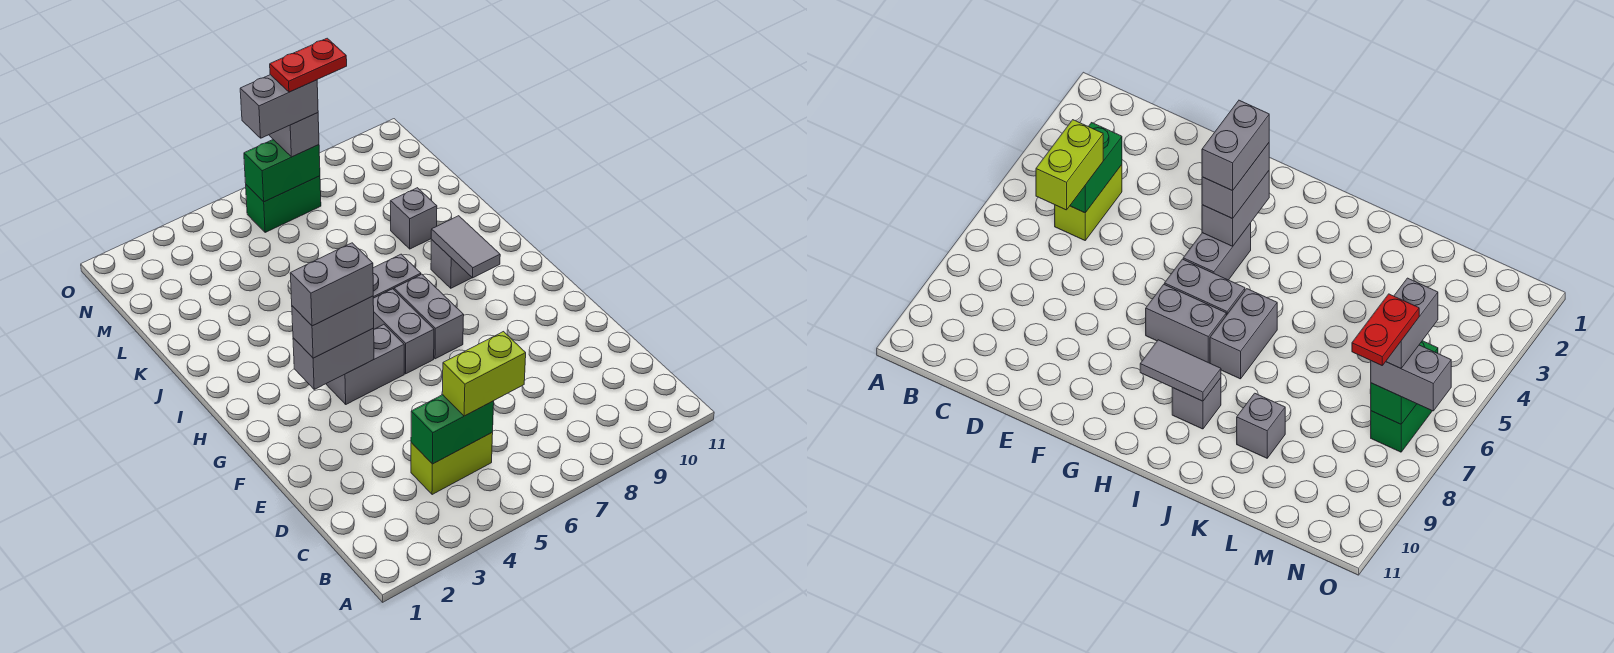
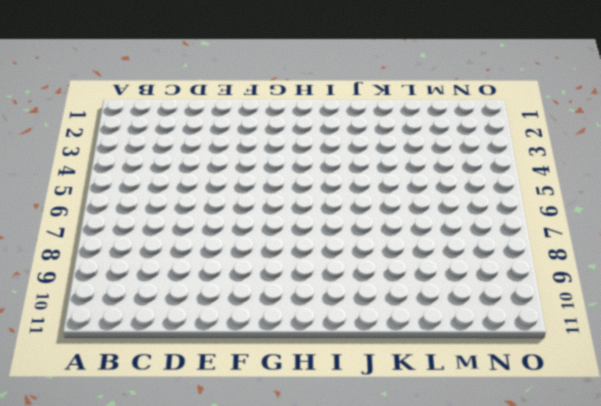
none -> lime 1x2 brick [411,433,493,495]
none -> grey 1x2 brick [326,324,404,404]
none -> grey 1x2 brick [373,289,434,374]

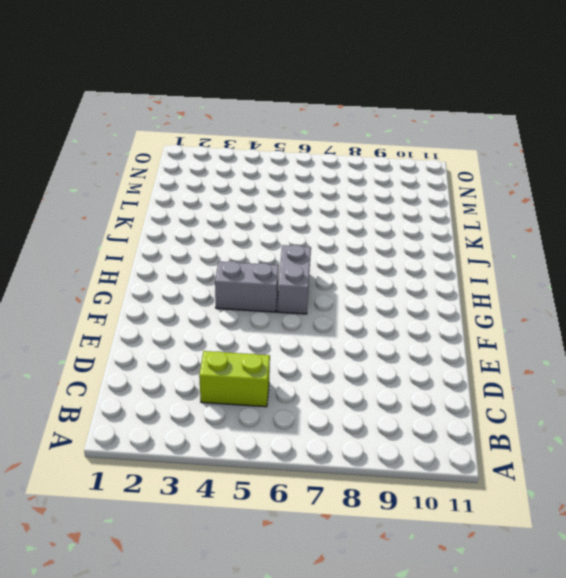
none -> grey 1x2 brick [394,274,464,359]
none -> grey 1x2 brick [373,254,421,298]
none -> grey 1x1 brick [431,240,472,288]

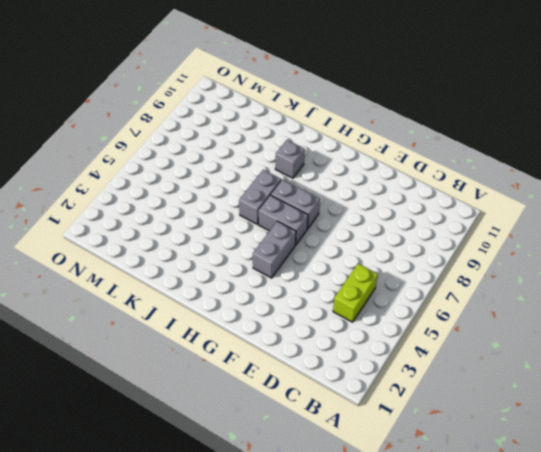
none -> grey 1x1 brick [390,188,437,249]
none -> green 1x2 brick [245,176,321,232]
none -> green 1x2 brick [411,395,494,464]

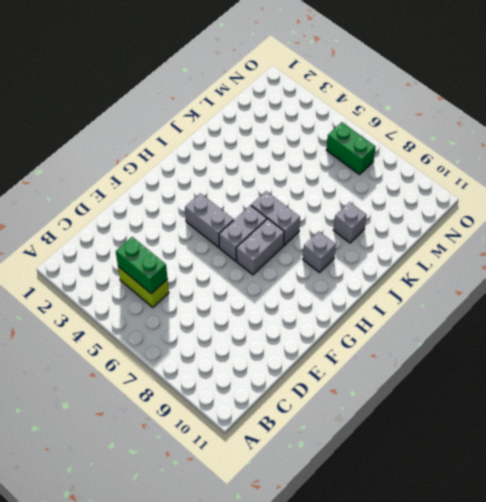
none -> grey 1x2 brick [293,328,374,389]
none -> grey 1x2 tile [431,216,500,278]
none -> green 1x2 brick [244,140,320,202]

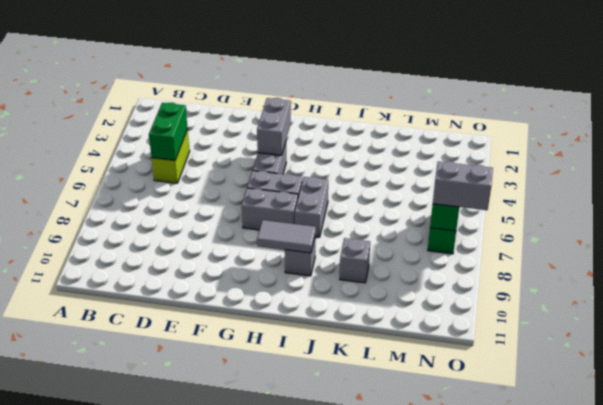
none -> lime 1x2 brick [442,332,526,416]
none -> grey 1x2 brick [292,296,374,358]
none -> grey 1x2 brick [290,243,373,326]

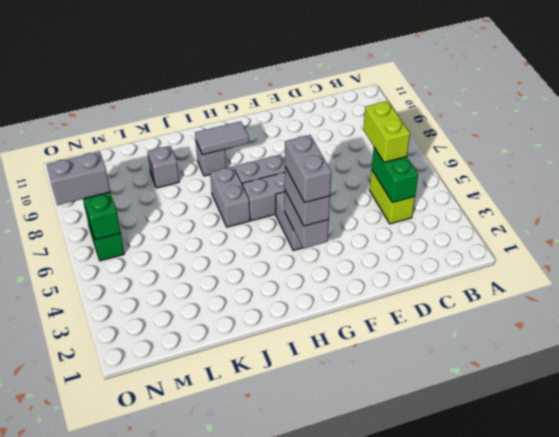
none -> grey 1x2 brick [240,75,318,138]
none -> red 1x2 plate [270,38,347,92]

